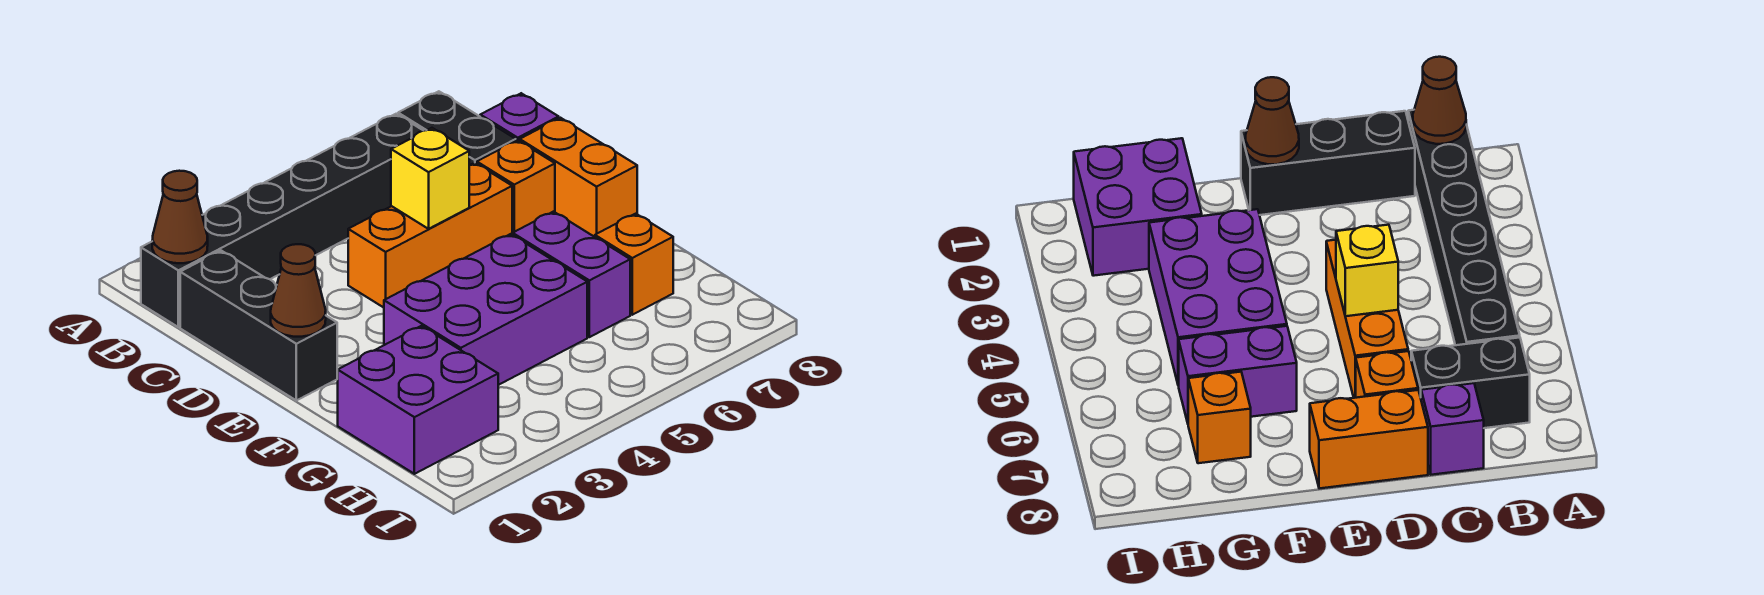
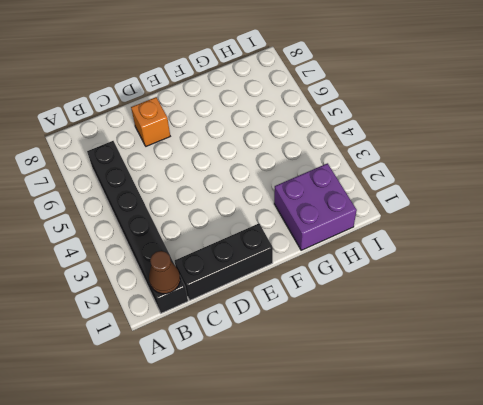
none -> black 1x2 brick [398,91,516,165]
none -> purple 1x1 brick [480,93,559,141]
none -> orange 1x3 brick [348,163,512,308]

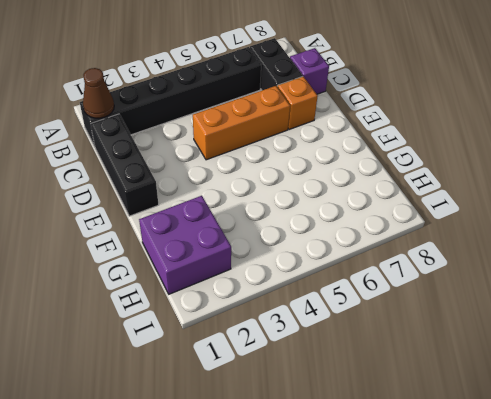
none -> orange 1x2 brick [520,118,637,237]
none -> purple 2x3 brick [384,234,587,385]
none -> purple 1x2 brick [513,212,630,337]

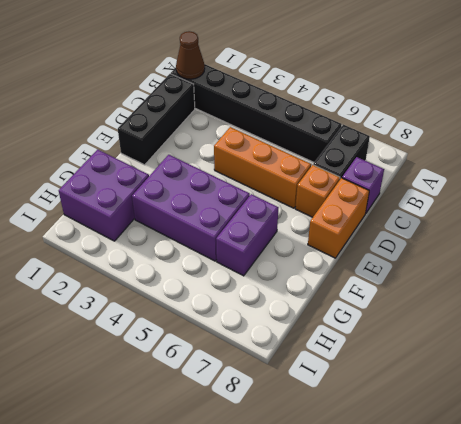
none -> orange 1x1 brick [595,214,673,315]
none -> yellow 1x1 brick [391,128,469,229]
none -> brown 1x1 cone [271,244,326,337]

